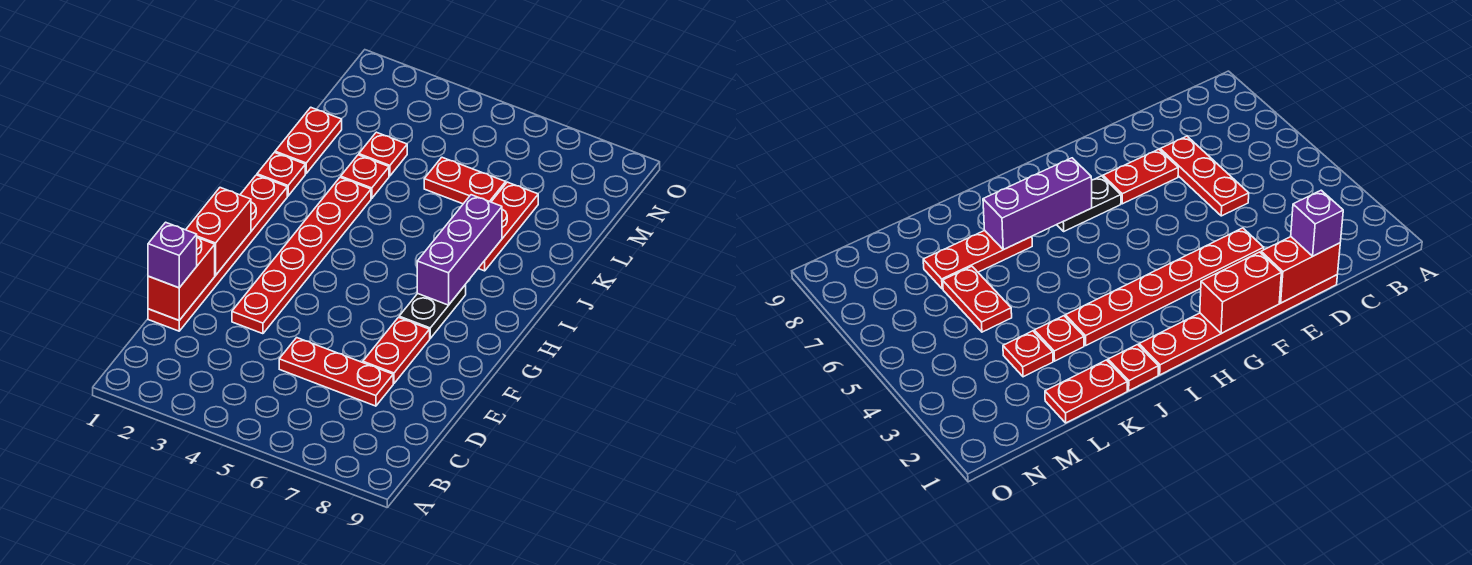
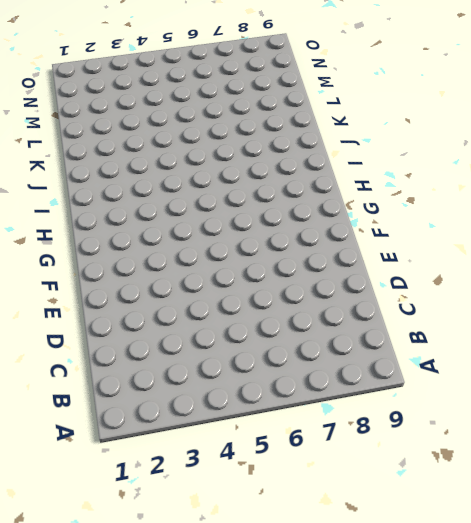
none -> red 1x6 plate [148,175,287,331]
none -> red 1x3 plate [279,338,393,406]
none -> red 1x6 plate [232,177,371,334]

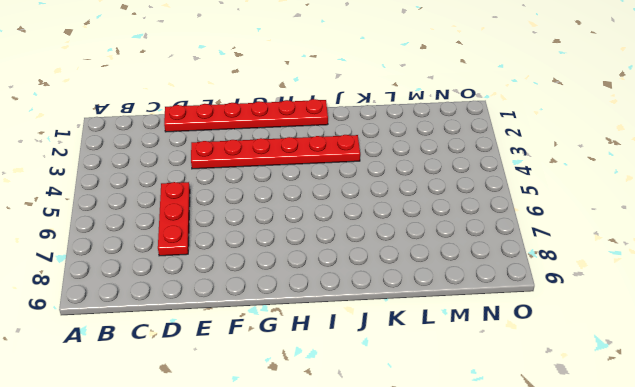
none -> red 1x2 plate [363,318,430,383]
none -> black 1x2 plate [399,285,466,338]
none -> red 1x1 plate [257,152,305,196]

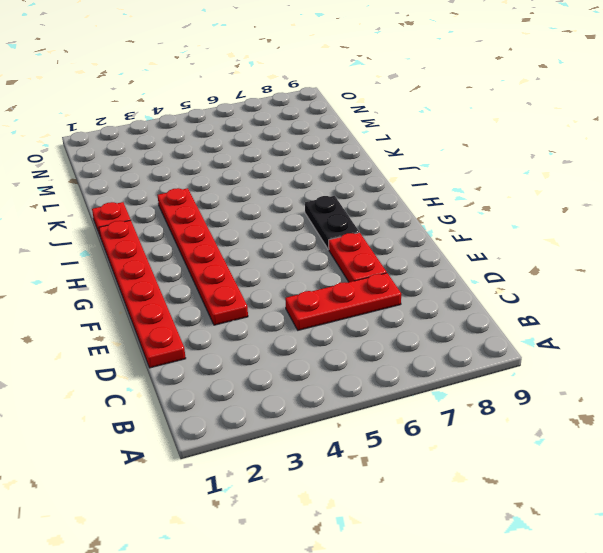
none -> red 1x3 plate [478,182,538,271]
none -> red 1x2 plate [275,107,342,173]
none -> red 1x1 plate [341,155,389,198]

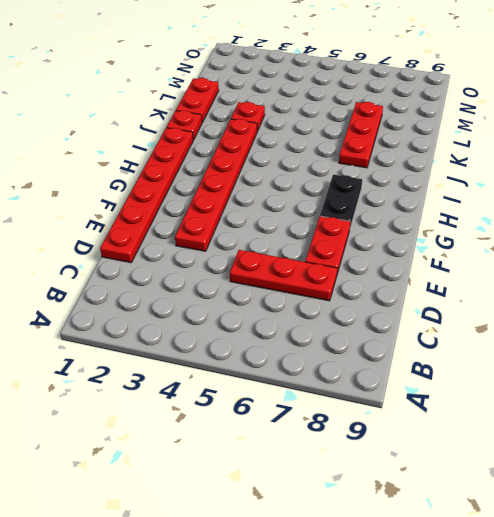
none -> red 1x1 plate [359,132,407,176]
none -> red 1x2 plate [424,157,506,204]
none -> red 1x2 brick [148,238,215,320]

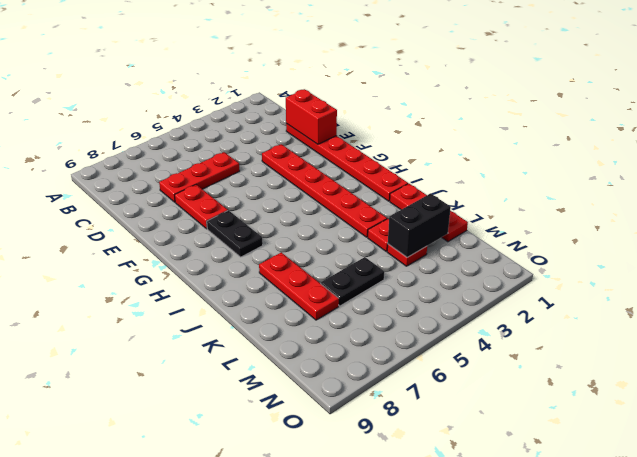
black 1x2 brick [388,194,451,257] -> none
black 1x2 plate [321,257,384,306] -> red 1x2 plate [424,157,506,204]
none -> red 1x2 brick [186,188,251,275]
none -> purple 1x3 brick [417,195,502,305]
none -> purple 1x1 brick [148,222,197,288]

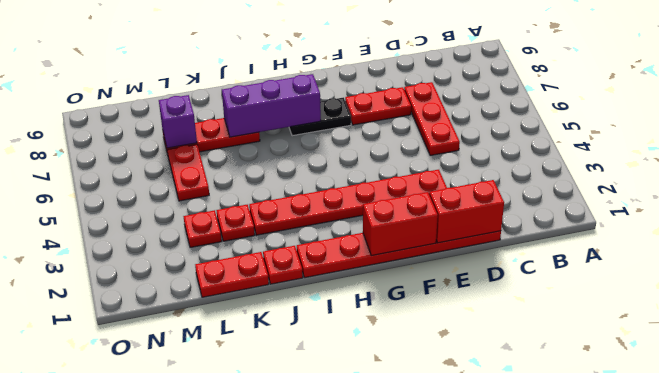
purple 1x1 brick [159,95,197,148] -> purple 1x1 brick moved to [148,222,197,288]

